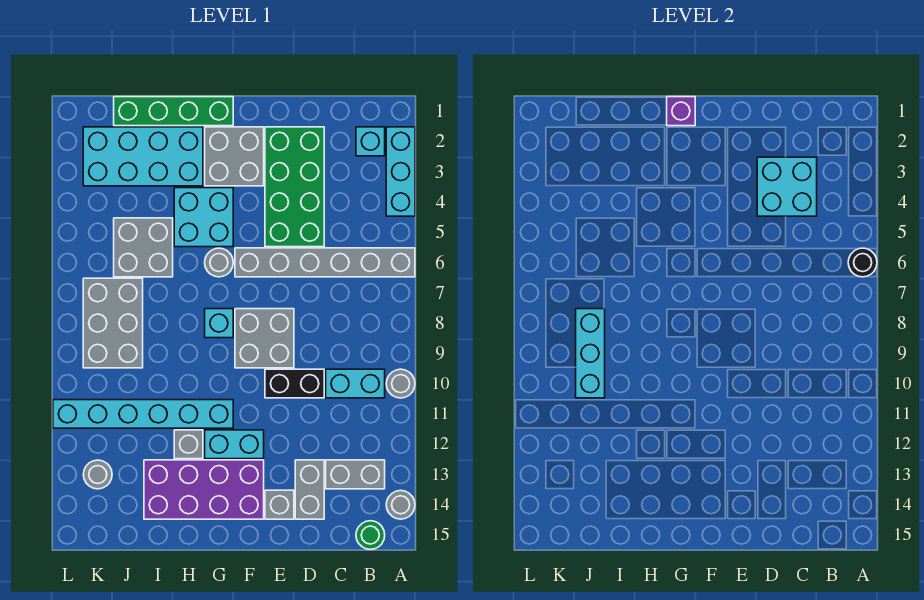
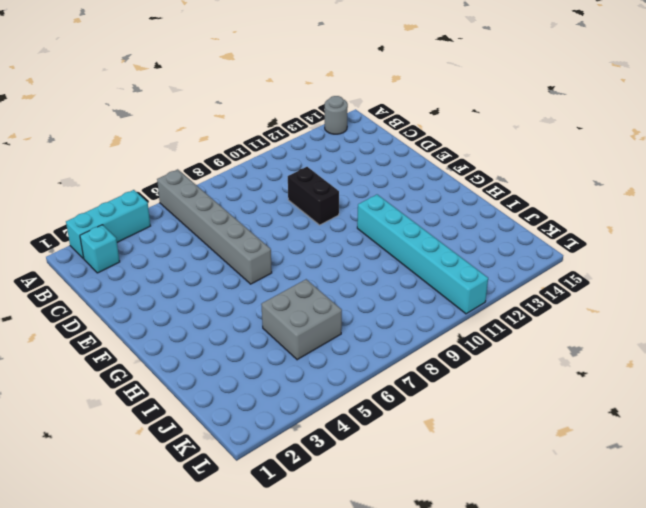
none -> grey 1x1 round brick [386,369,415,398]
none -> cyan 1x2 brick [326,369,385,398]
none -> grey 1x2 brick [326,460,385,489]
none -> green 1x1 round brick [356,521,385,550]

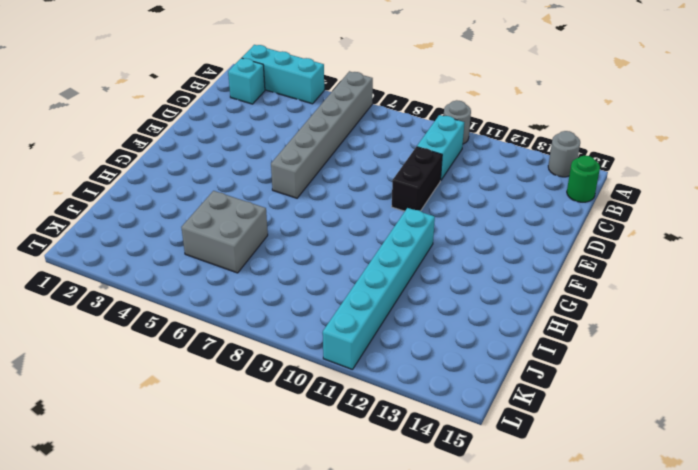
none -> grey 1x2 brick [326,460,385,489]
none -> green 2x4 brick [265,127,324,247]
none -> grey 1x2 brick [295,460,324,519]
none -> grey 2x2 brick [235,309,294,368]

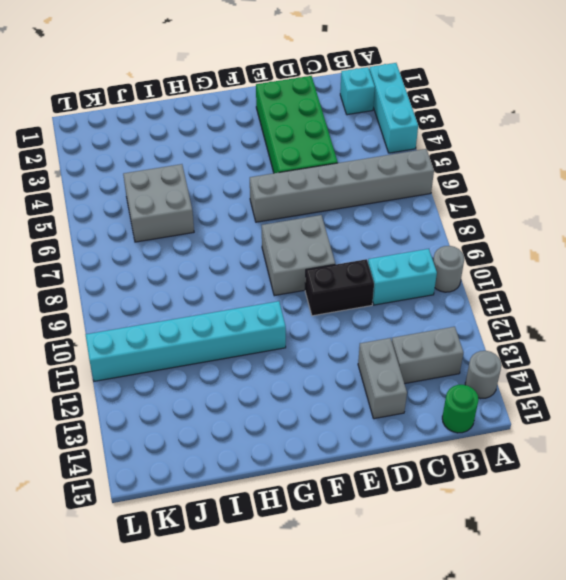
none -> grey 1x1 brick [265,490,294,519]
none -> grey 2x2 brick [205,127,264,186]
none -> cyan 1x2 brick [205,430,264,459]
none -> purple 2x4 brick [144,460,264,519]

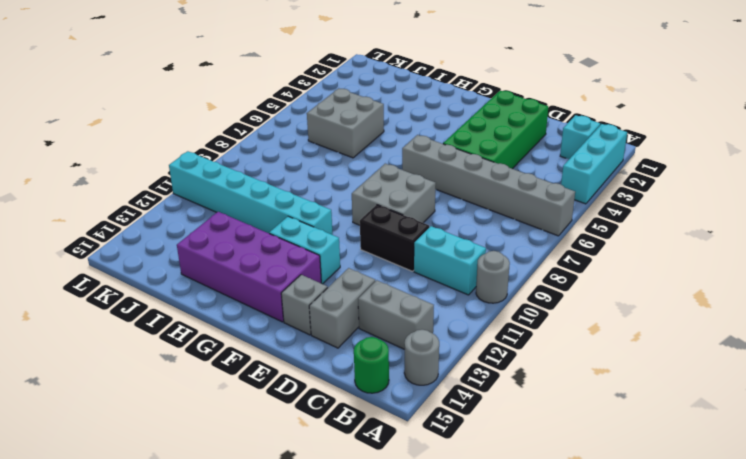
none -> grey 2x2 brick [205,127,264,186]
none -> green 1x4 brick [114,97,233,126]
none -> cyan 2x2 brick [174,188,233,247]
none -> grey 1x1 round brick [205,248,233,277]

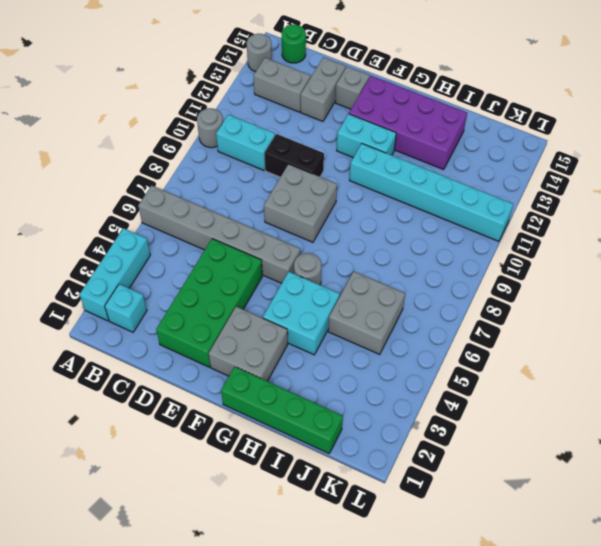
none -> cyan 1x1 brick [205,309,233,338]
none -> cyan 2x4 brick [83,127,203,186]
none -> grey 1x1 brick [174,430,203,459]
none -> grey 2x3 brick [83,278,143,368]

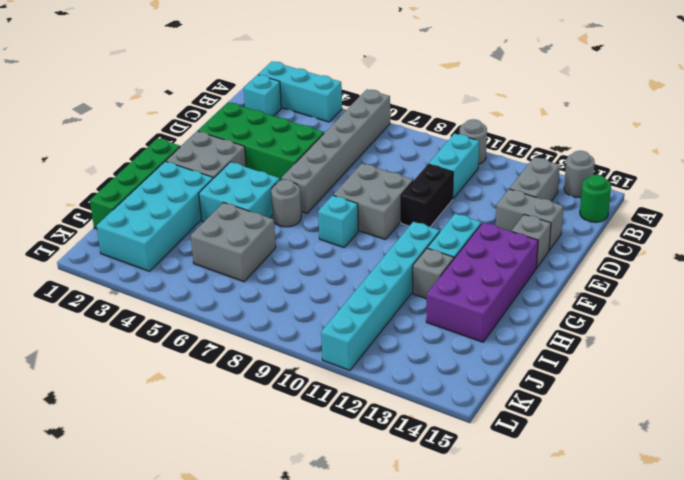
none -> grey 2x3 brick [83,278,143,368]
none -> grey 1x1 round brick [83,460,112,489]
none -> black 1x1 round brick [848,248,877,277]
none -> cyan 2x2 brick [757,157,817,216]

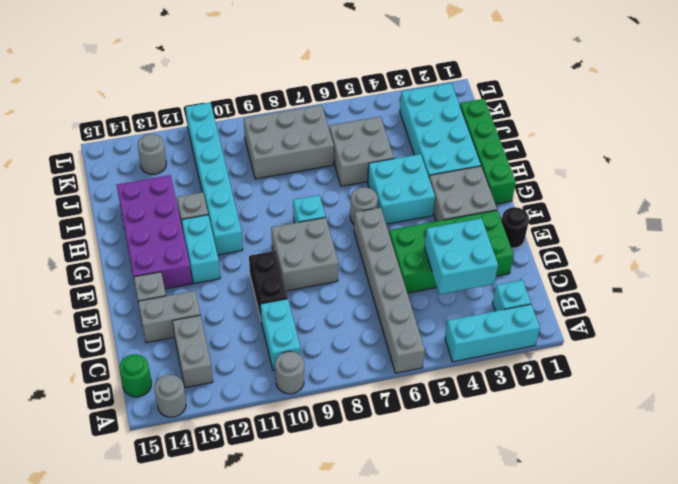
black 1x1 round brick [501,207,529,248] -> black 1x1 round brick moved to [848,248,877,277]
none -> purple 1x1 brick [667,97,695,126]
none -> cyan 1x3 brick [576,309,605,398]

